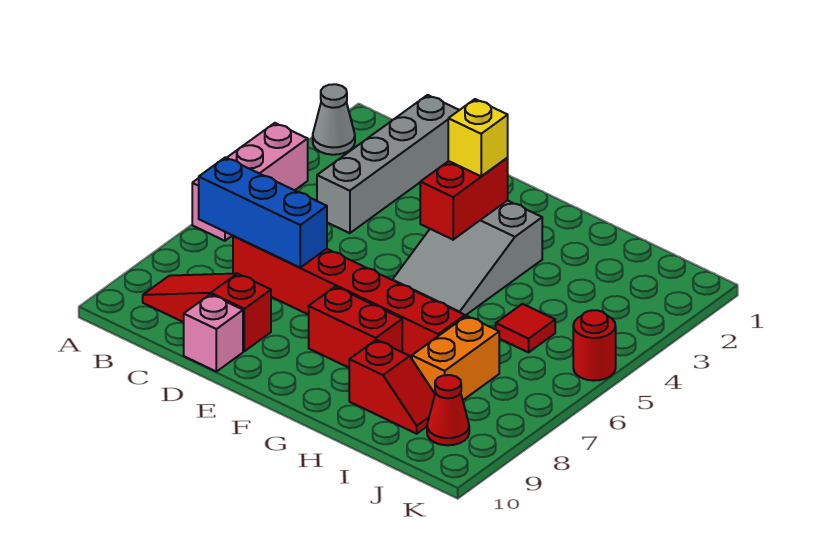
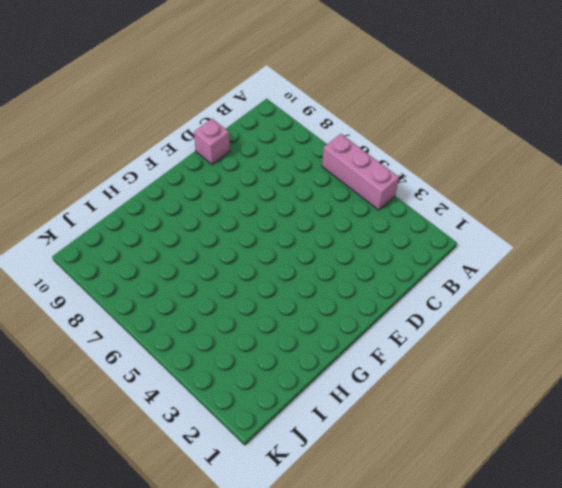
none -> grey 1x1 cone [313,84,355,155]
none -> red 1x3 slope [143,273,271,351]
none -> grey 1x4 brick [317,95,459,233]

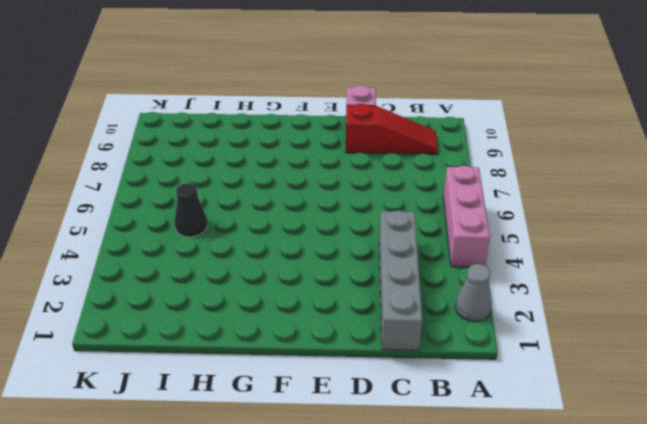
black 1x1 cone [175,183,208,237] -> red 1x1 tile [496,304,555,352]
none -> red 1x6 brick [233,236,465,359]
none -> grey 2x3 slope [393,200,542,315]
none -> red 1x2 brick [309,287,402,368]

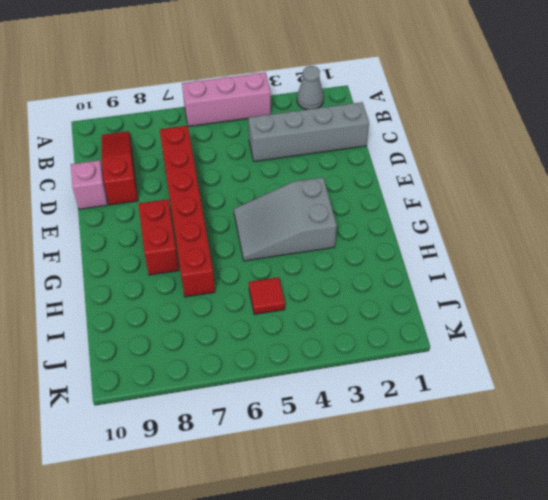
none -> red 1x2 slope [349,340,435,434]
none -> orange 1x2 brick [412,316,499,400]
none -> red 1x1 cone [427,375,469,445]

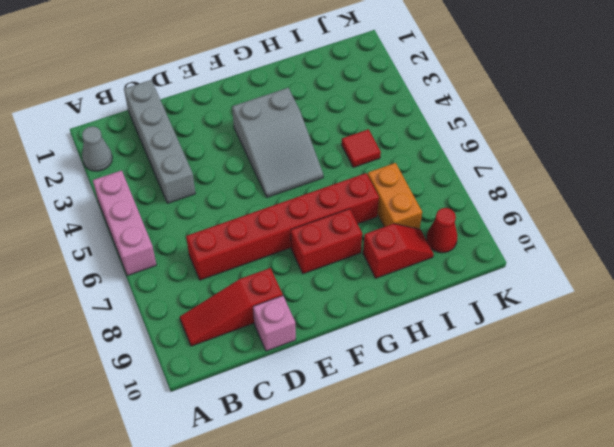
none -> red 1x1 round brick [573,310,616,381]
none -> blue 1x3 brick [199,157,327,268]
none -> red 1x2 brick [420,157,508,240]

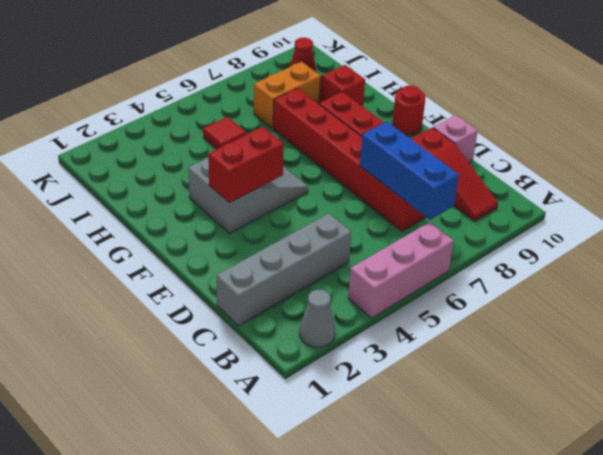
red 1x1 round brick [392,85,425,136] -> red 1x1 round brick moved to [573,310,616,381]
none -> yellow 1x1 brick [448,99,508,176]

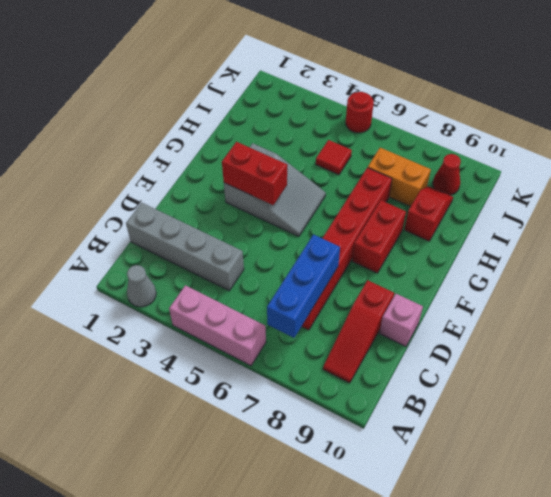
none -> yellow 1x1 brick [448,99,508,176]

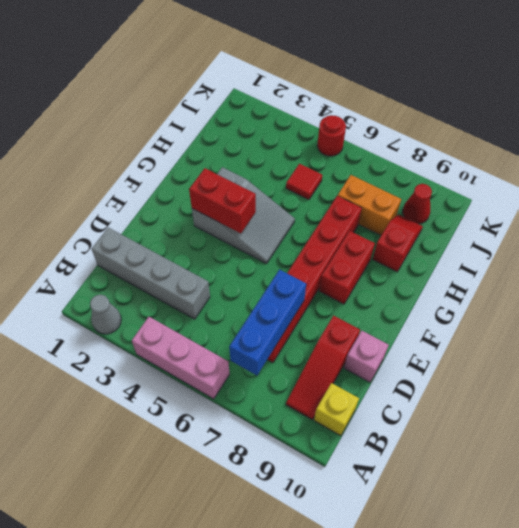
yellow 1x1 brick [314,383,359,436] -> yellow 1x1 brick moved to [448,99,508,176]

